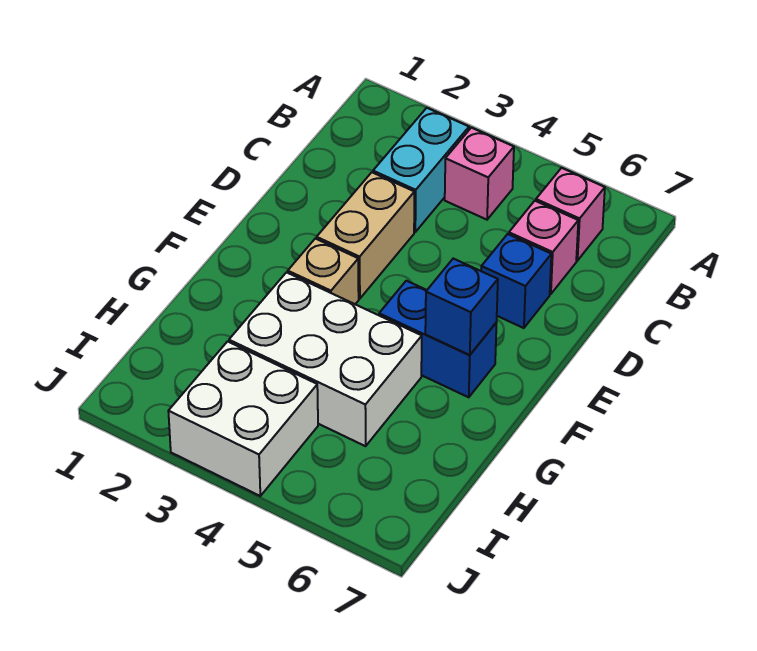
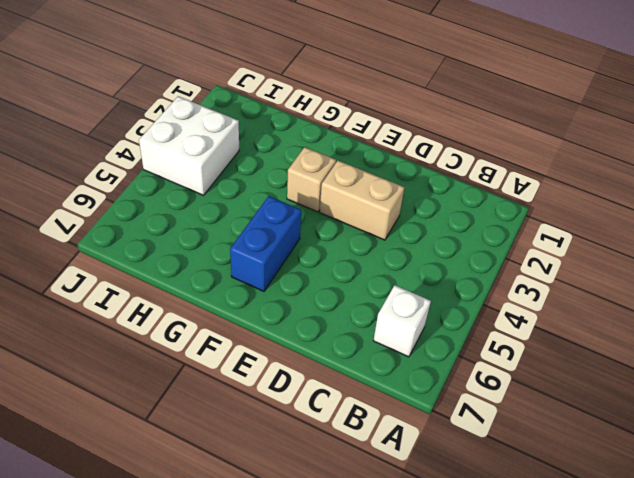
white 1x1 brick [373,285,431,357] -> pink 1x1 brick [536,168,605,261]
none -> cyan 1x2 brick [373,108,469,232]
none -> pink 1x1 brick [445,128,514,220]

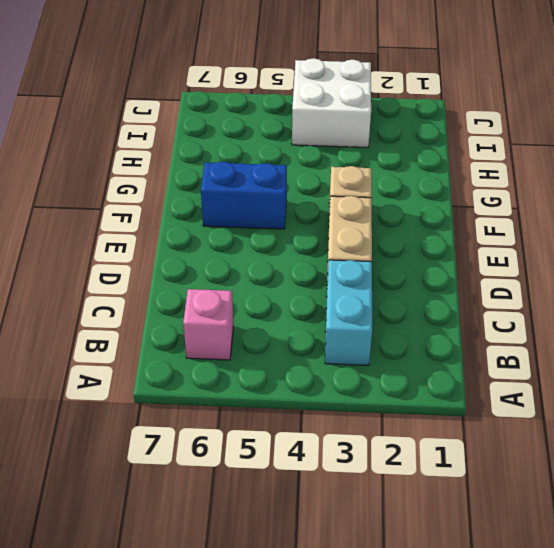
none -> pink 1x1 brick [445,128,514,220]
none -> pink 1x1 brick [509,201,578,294]

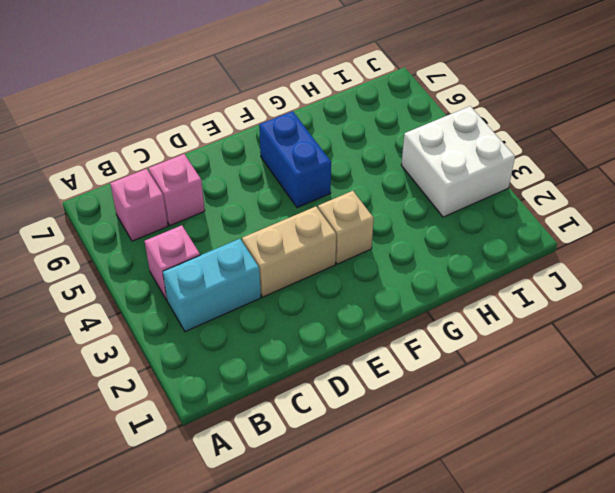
none -> blue 1x1 brick [481,234,551,328]
none -> white 2x3 brick [229,272,422,446]

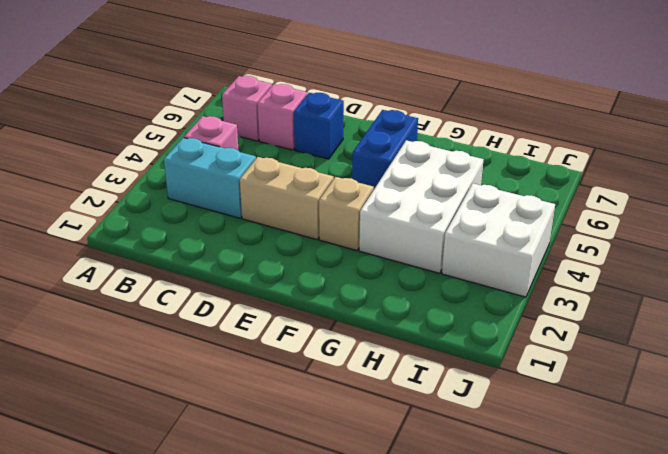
none -> blue 1x1 brick [425,259,498,355]

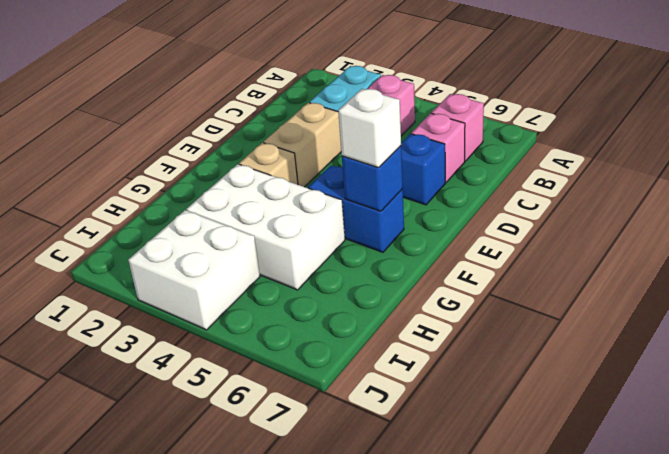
white 1x1 brick [338,89,401,168] -> none

